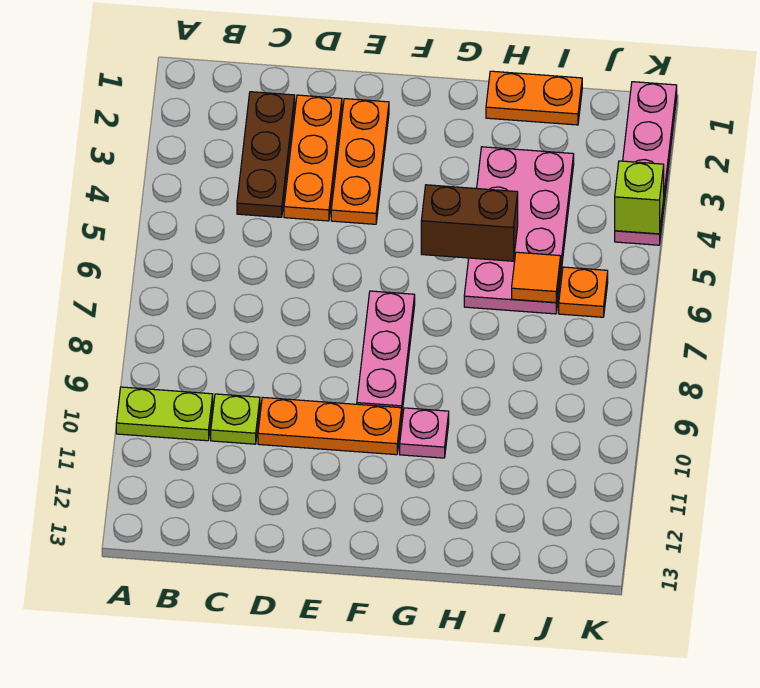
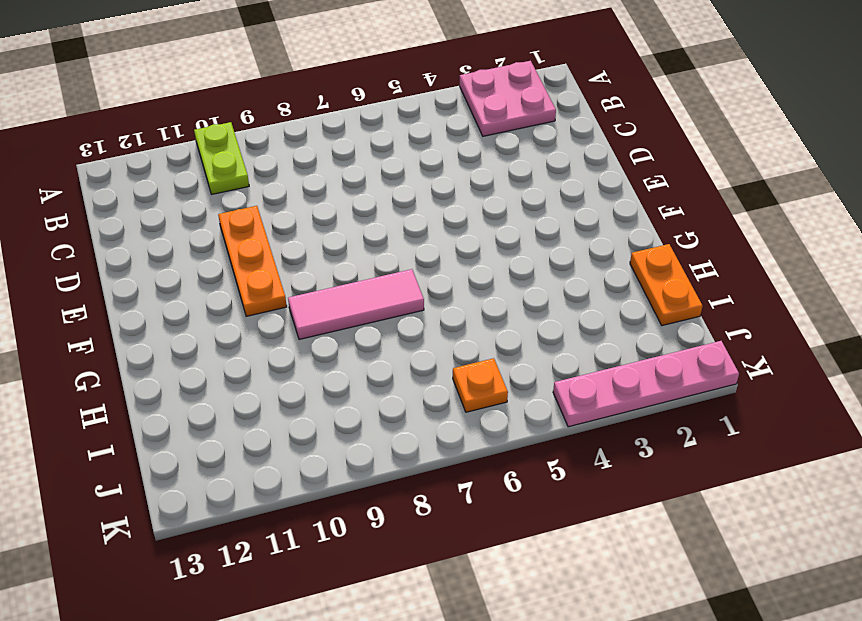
pink 2x2 plate [460,61,556,136] -> none
pink 1x3 tile [288,269,424,339] -> none
none -> brown 1x3 plate [237,92,295,217]
none -> lime 1x1 plate [211,394,260,444]
none -> orange 1x3 plate [284,95,342,221]

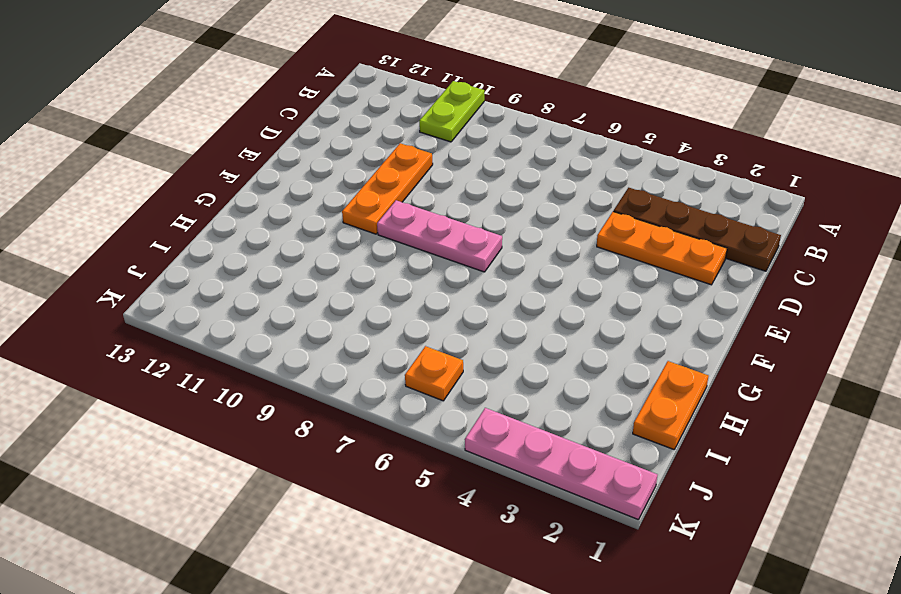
brown 1x4 plate [613,188,781,271] -> brown 1x3 plate [237,92,295,217]
none -> lime 1x1 plate [211,394,260,444]
none -> orange 1x3 plate [331,99,389,224]
none -> pink 1x1 plate [400,408,449,458]

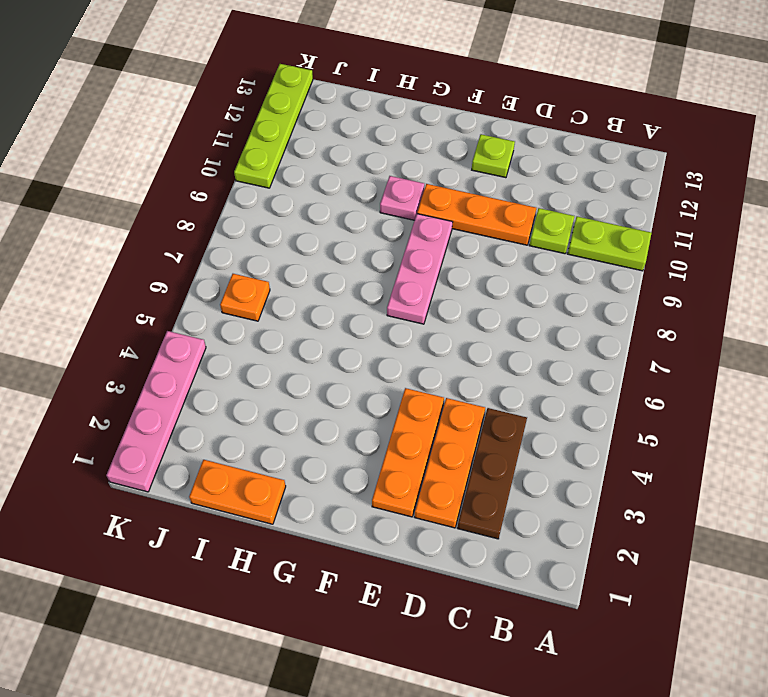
lime 1x1 plate [472,134,515,178] -> none
lime 1x4 plate [234,64,313,188] -> none
none -> pink 2x4 plate [464,147,574,314]
none -> brown 1x2 brick [421,185,518,261]
none -> orange 1x1 tile [512,252,561,303]

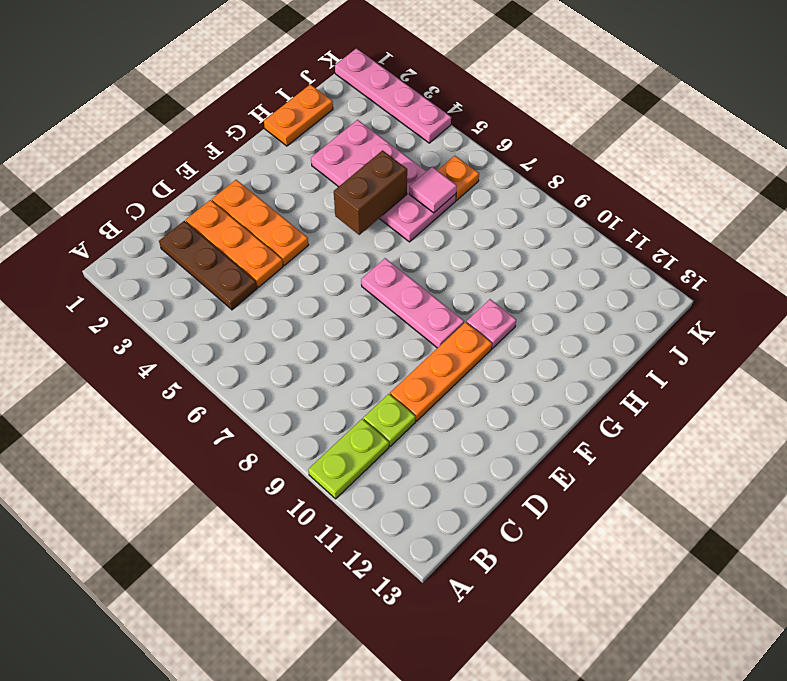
pink 1x1 tile [409,167,457,213] -> orange 1x1 tile [512,252,561,303]
none -> lime 1x1 brick [615,161,664,234]

